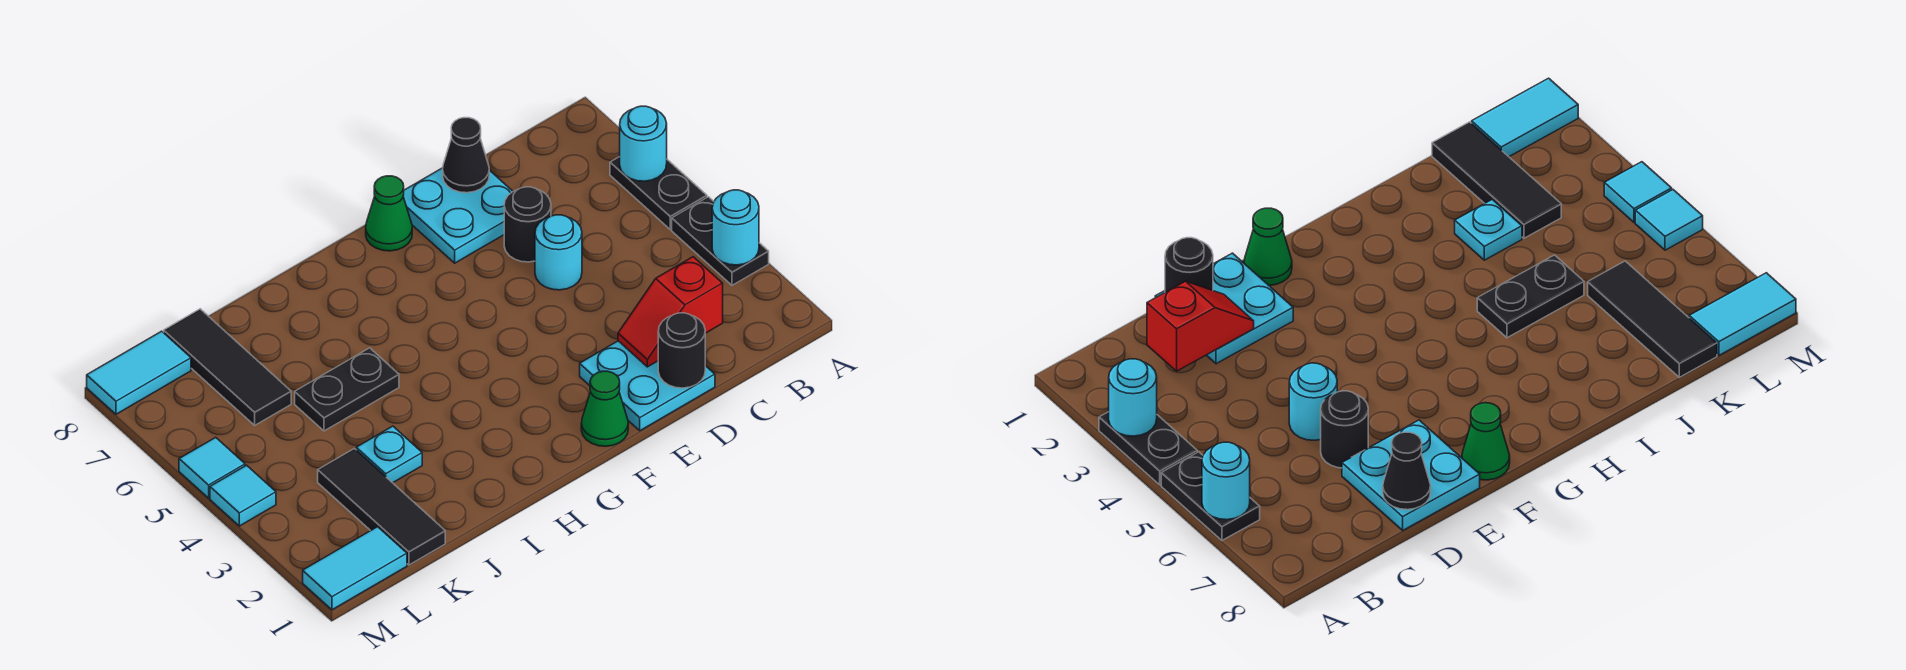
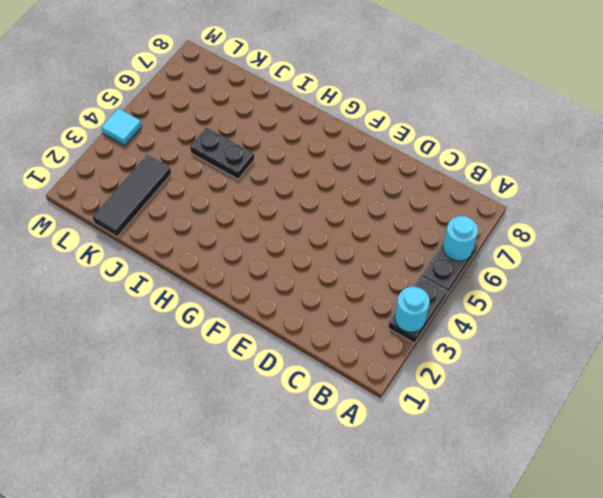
none -> cyan 2x2 plate [580,341,715,431]
none -> cyan 1x1 round brick [535,215,582,290]
none -> black 1x1 round brick [504,187,551,262]

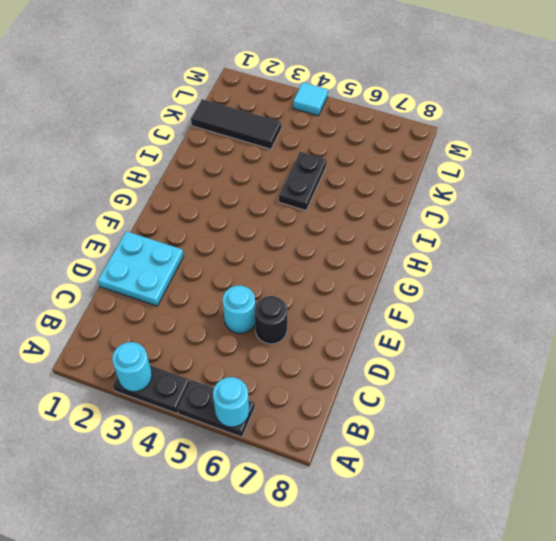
none -> cyan 2x2 plate [403,168,513,263]
none -> green 1x1 cone [581,371,628,446]
none -> green 1x1 cone [366,176,412,251]

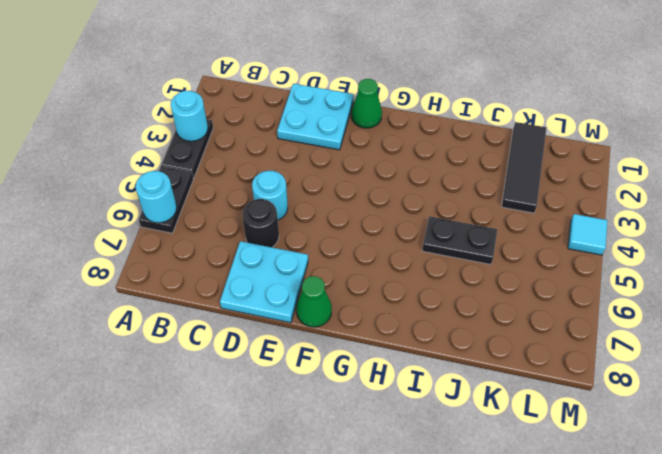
none -> cyan 1x1 plate [356,426,422,483]
none -> black 1x3 tile [164,309,291,425]
none -> cyan 1x2 tile [303,527,407,610]

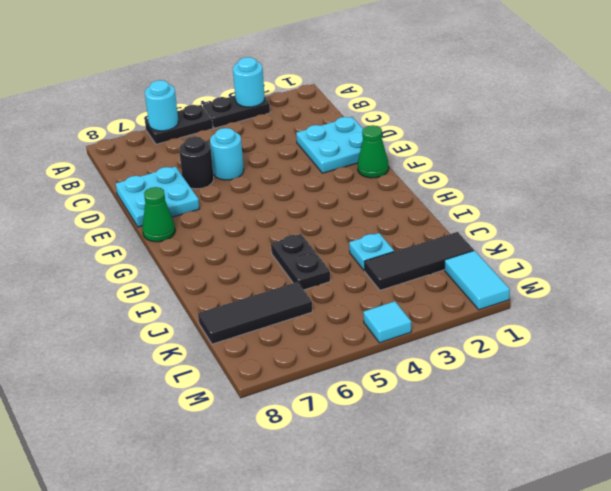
none -> cyan 1x2 tile [87,331,191,414]
none -> cyan 1x1 tile [179,437,245,498]
none -> red 1x2 slope [618,257,723,367]

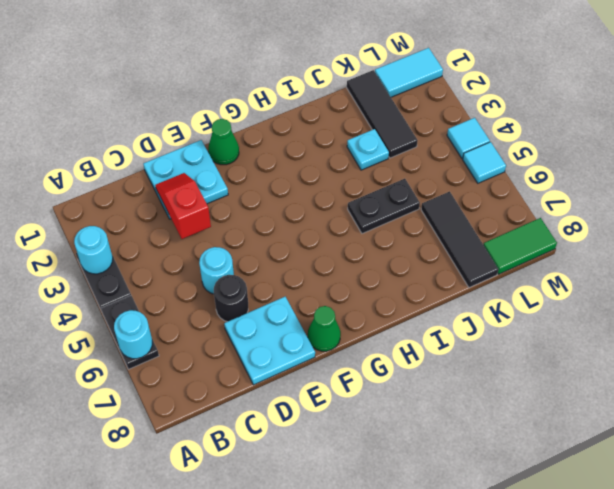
red 1x2 slope [155,173,211,239] -> red 1x2 slope turned to [618,257,723,367]
green 1x2 tile [484,218,557,274] -> cyan 1x2 tile [87,331,191,414]
none -> black 1x1 round brick [658,313,705,388]
none -> black 1x1 cone [443,118,489,193]

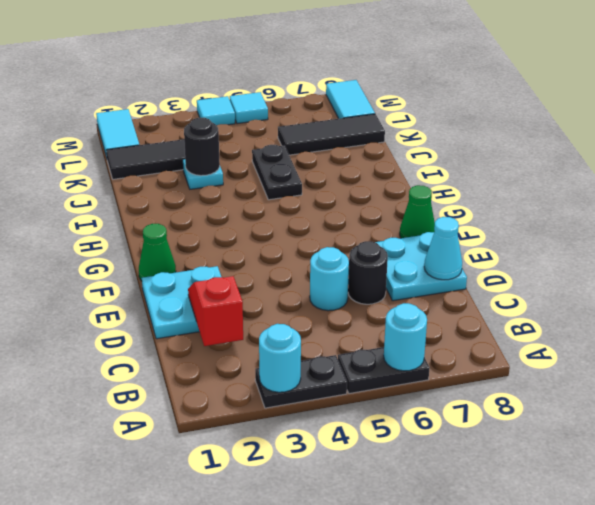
cyan 1x1 cone [424,217,462,280] -> black 1x1 cone [443,118,489,193]
black 1x1 round brick [184,118,220,176] -> black 1x1 round brick moved to [658,313,705,388]

